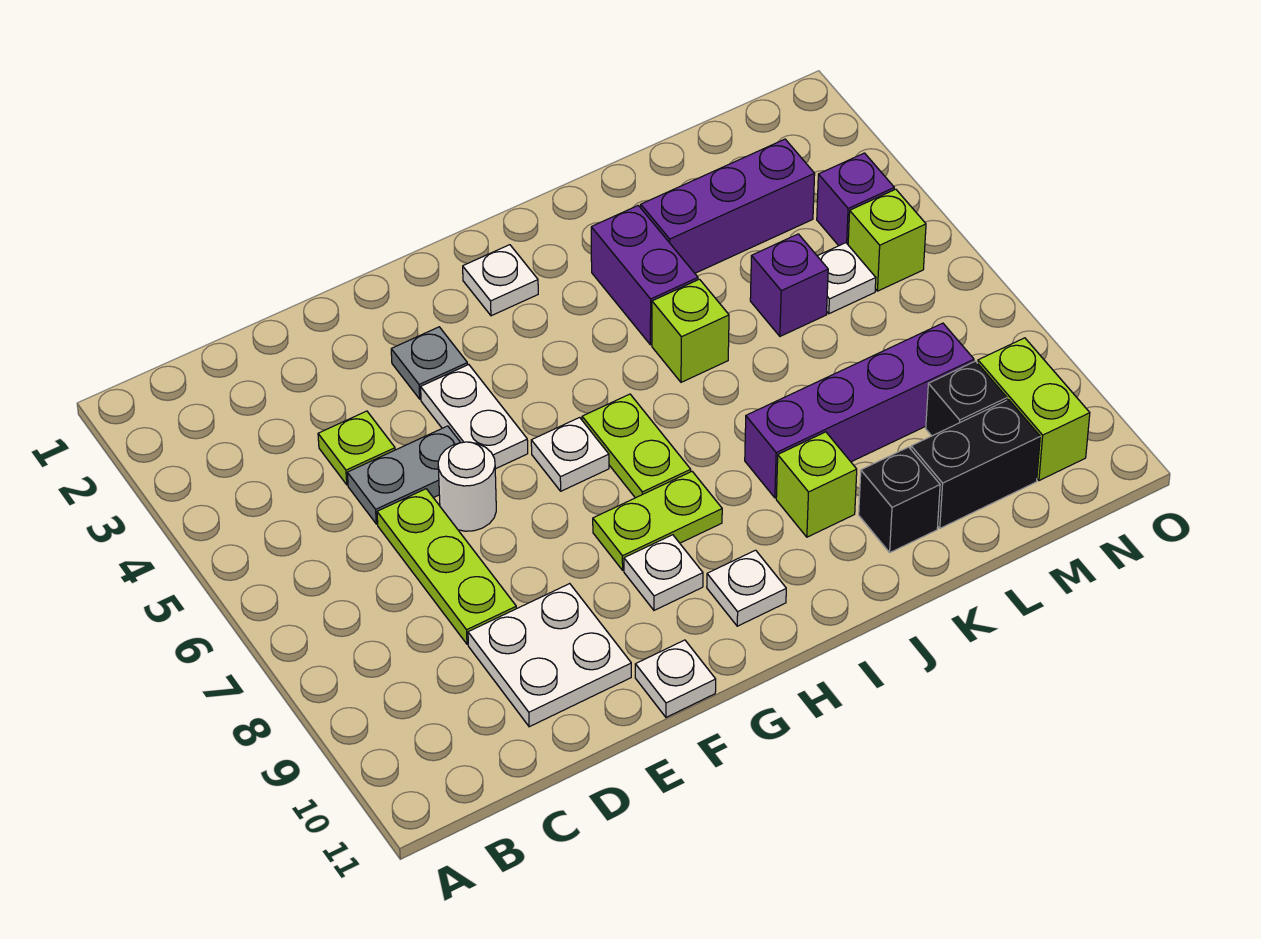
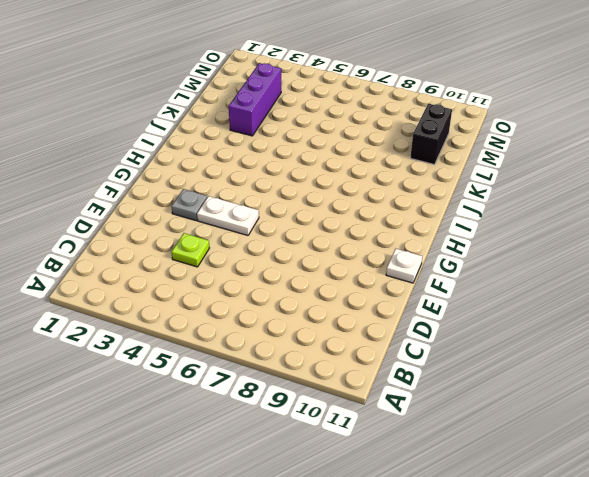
none -> grey 1x2 plate [347,426,461,524]
none -> lime 1x3 plate [377,489,516,644]
none -> white 2x2 plate [468,584,631,727]

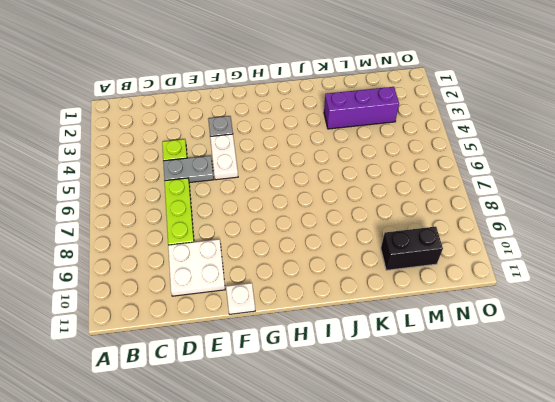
none -> white 1x1 round brick [438,442,496,531]
none -> white 1x1 plate [531,418,609,491]
none -> lime 1x2 plate [593,472,722,570]

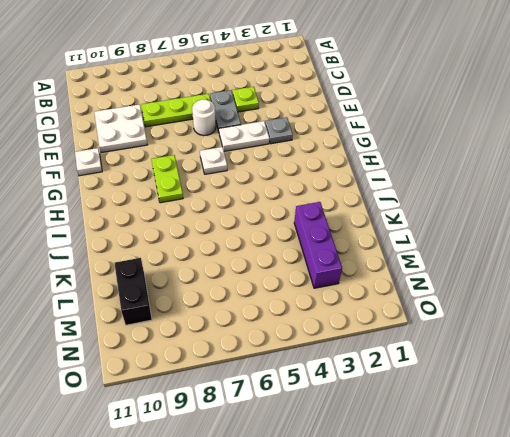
none -> white 1x1 plate [624,535,703,610]
none -> white 1x1 plate [463,245,538,316]
none -> lime 1x2 plate [582,394,691,498]

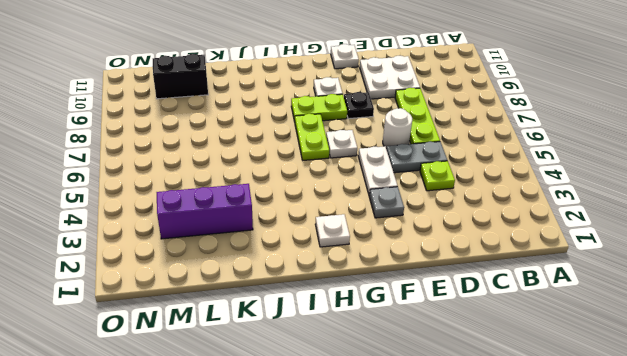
black 1x1 plate [344,92,374,119] -> none
none -> white 1x1 plate [707,550,786,626]
none -> purple 1x2 brick [591,205,698,345]
none -> lime 1x1 brick [652,279,729,382]

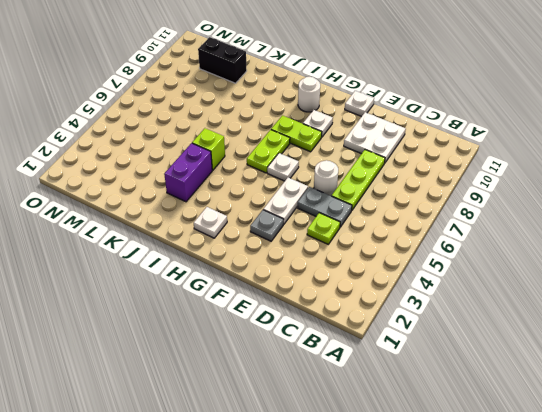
white 1x1 round brick [298,77,320,112] -> white 1x1 plate [707,550,786,626]
none -> purple 1x4 brick [745,323,974,498]
none -> lime 1x1 brick [776,432,857,537]
none -> purple 1x3 brick [641,139,815,273]

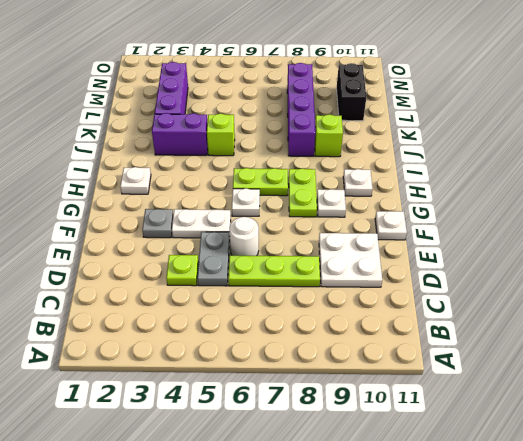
none -> black 1x1 brick [859,447,940,552]
none -> purple 1x1 brick [750,234,828,336]
none -> white 1x1 plate [818,243,876,314]

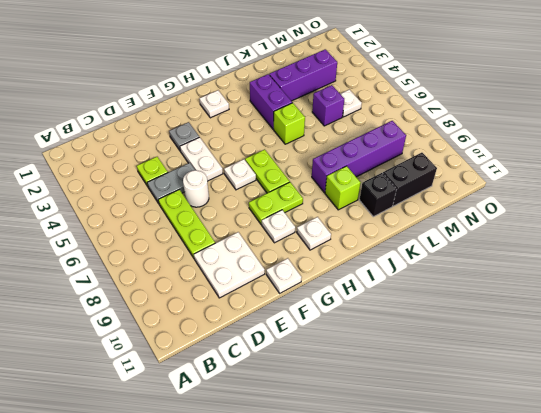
none -> black 1x1 brick [926,361,1007,436]
none -> purple 1x1 brick [817,153,894,246]
none -> lime 1x1 brick [848,189,926,291]

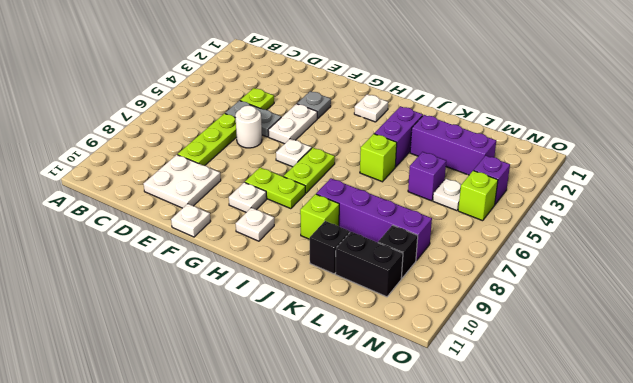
none -> lime 1x2 brick [978,338,1090,481]

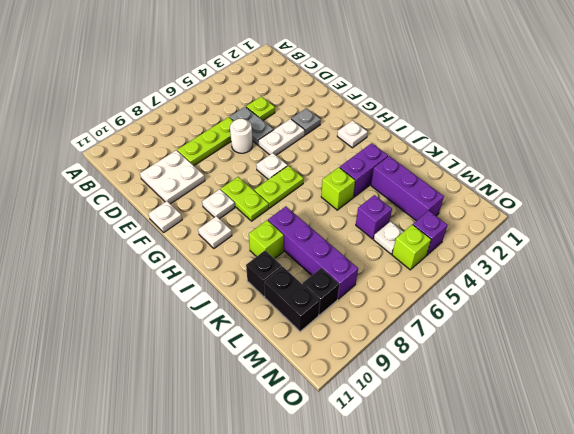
none -> lime 1x2 brick [978,338,1090,481]

